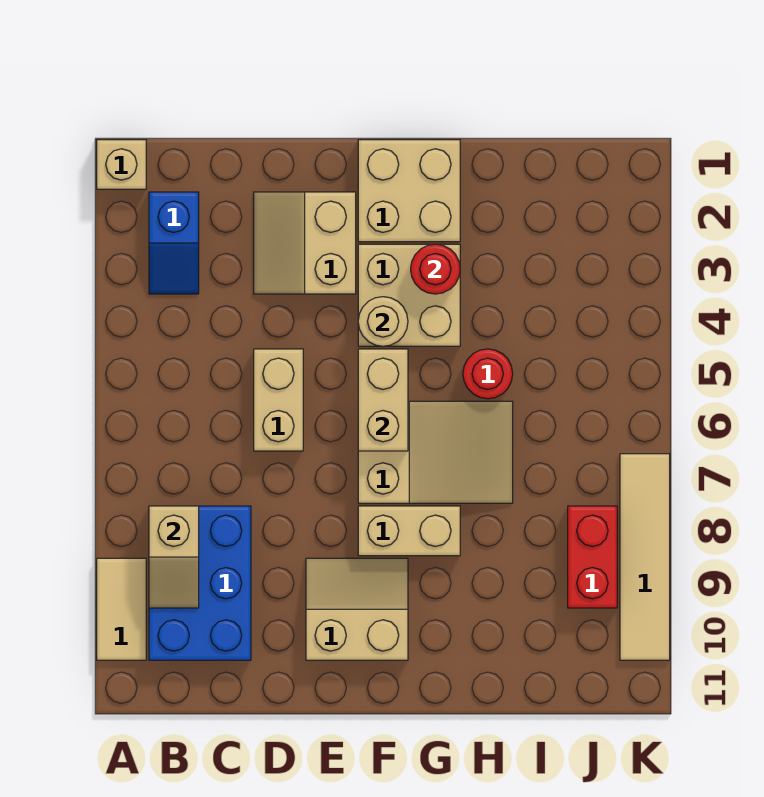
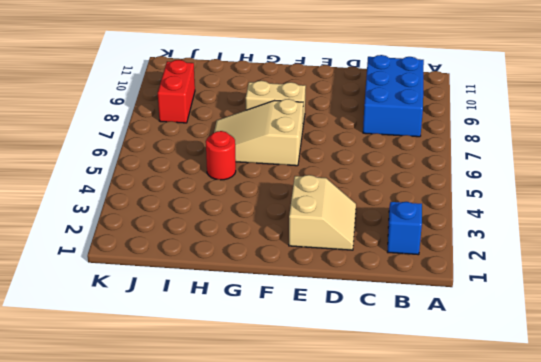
none -> tan 1x1 brick [97,140,146,189]
none -> tan 1x2 tile [97,558,146,660]
none -> tan 1x2 brick [254,349,303,451]

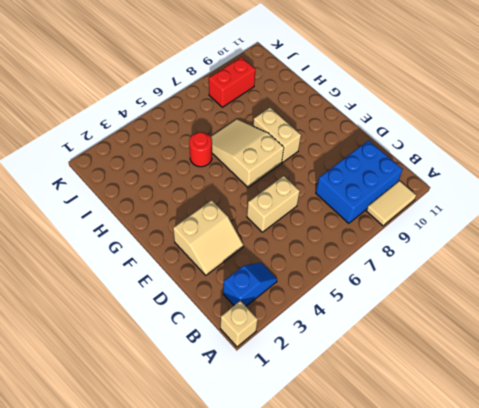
none -> tan 2x2 slope [306,558,408,660]
none -> tan 2x2 brick [358,140,460,242]
none -> tan 2x2 brick [358,244,460,346]

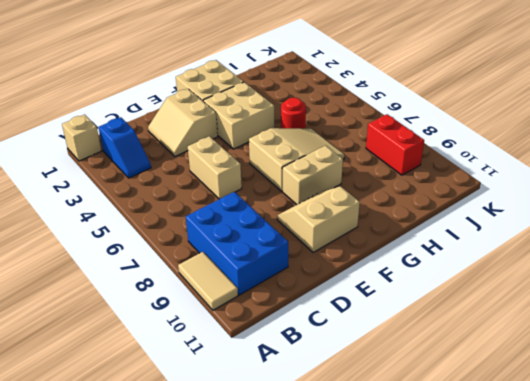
none -> tan 1x4 tile [620,454,670,660]
none -> tan 1x2 slope [149,506,199,608]
none -> tan 1x1 round brick [358,297,408,346]

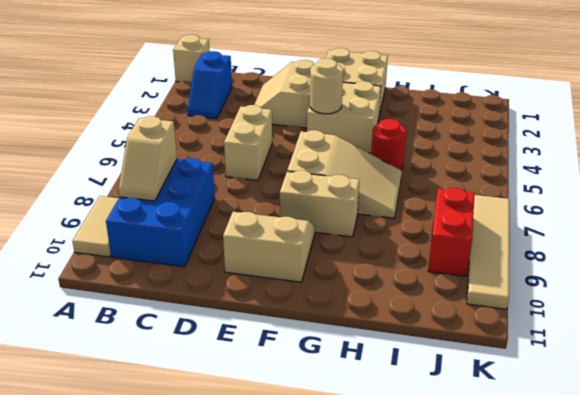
none -> tan 1x2 brick [358,349,408,451]
none -> red 1x1 round brick [411,244,460,294]

